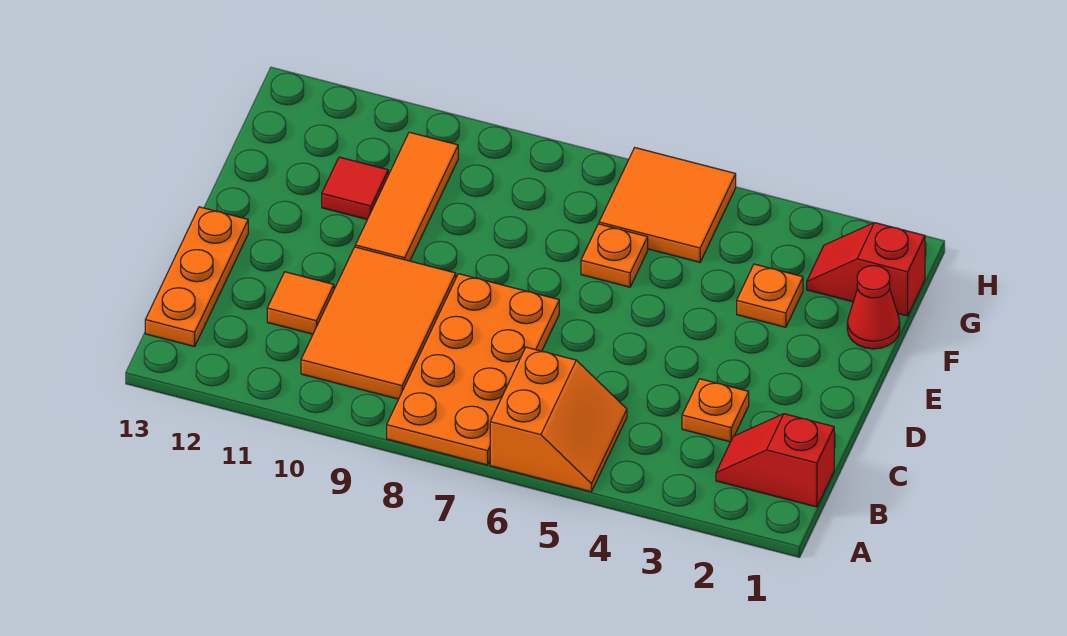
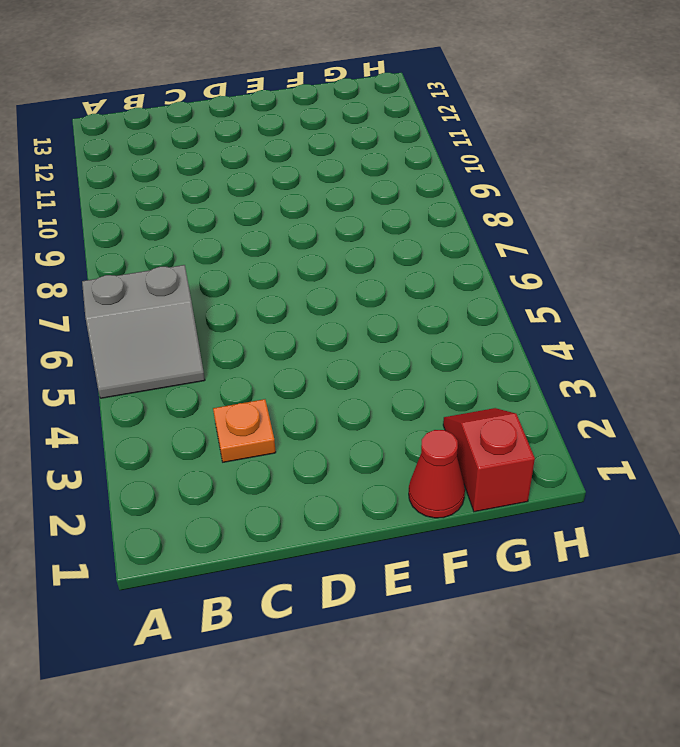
grey 2x2 slope [82,265,205,398] -> orange 2x2 slope [490,347,627,492]
none -> orange 2x4 plate [387,274,559,465]
none -> red 1x2 slope [716,414,834,507]
none -> orange 2x3 tile [301,247,456,399]

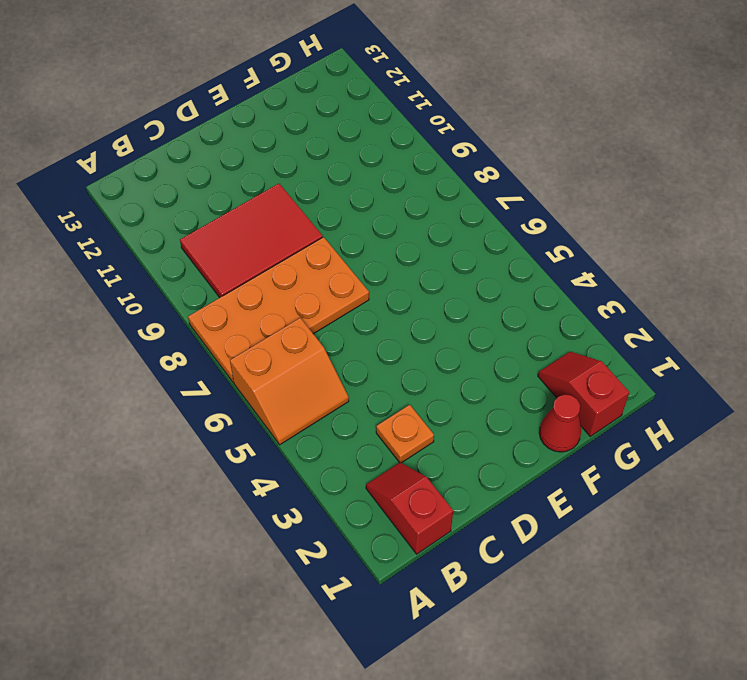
red 2x3 tile [180,184,323,298] -> orange 2x3 tile [301,247,456,399]
none -> orange 1x3 plate [145,207,248,347]
none -> orange 1x1 tile [267,272,334,334]
none -> orange 1x3 tile [355,132,458,261]

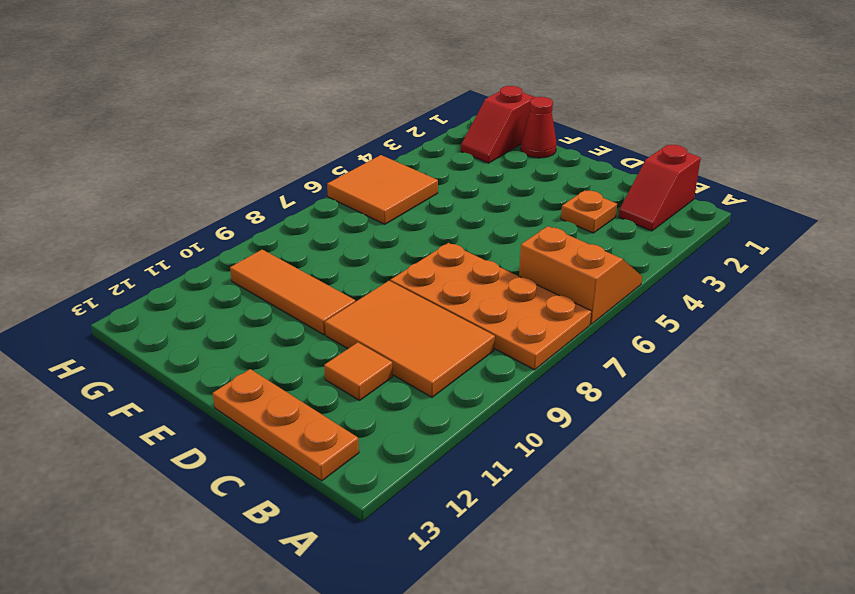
none -> orange 1x1 plate [737,264,803,327]
none -> orange 1x1 plate [581,224,648,287]
none -> red 1x1 tile [322,157,388,219]

